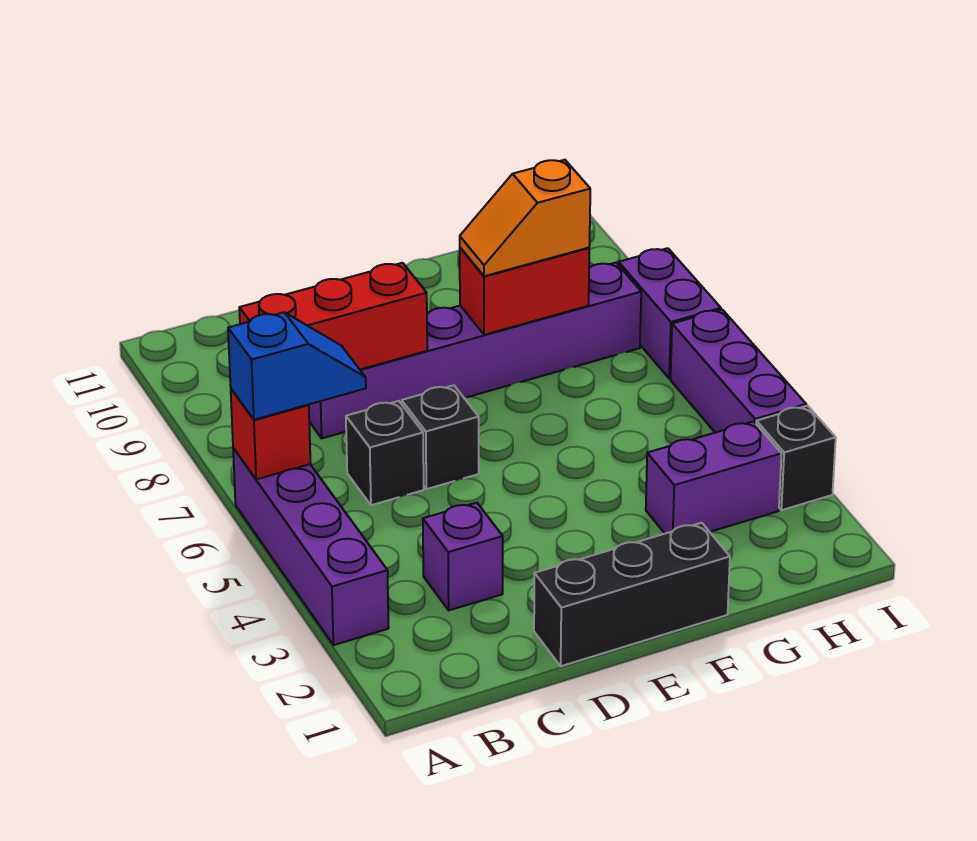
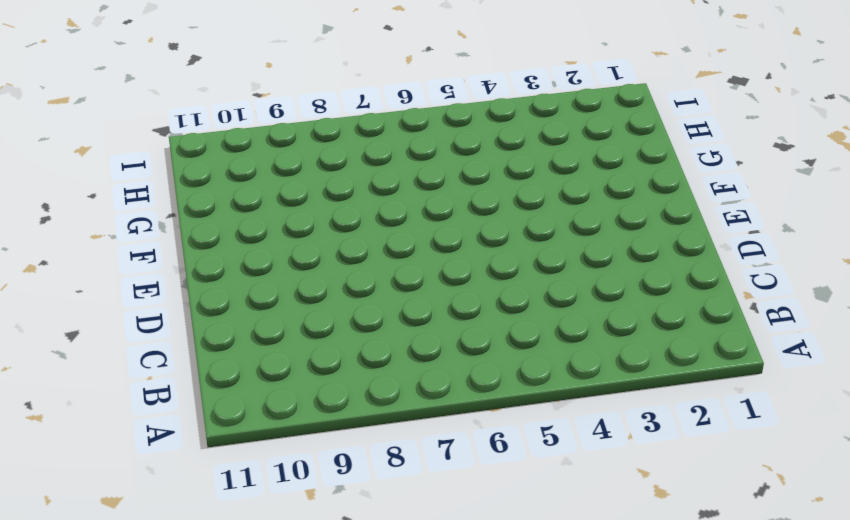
none -> purple 1x4 brick [233,448,389,645]
none -> purple 1x1 brick [423,503,503,610]
none -> black 1x1 brick [346,401,424,505]

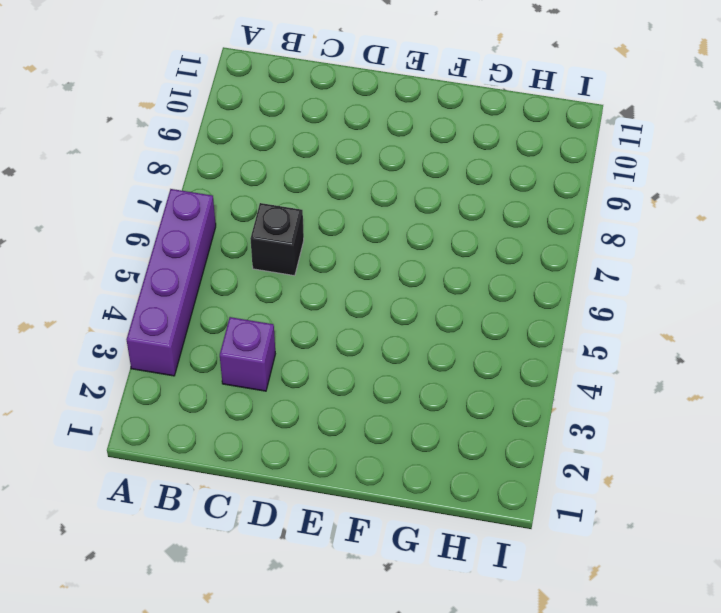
none -> purple 1x6 brick [309,263,641,438]
none -> black 1x3 brick [534,523,730,666]
none -> black 1x1 brick [402,385,479,489]

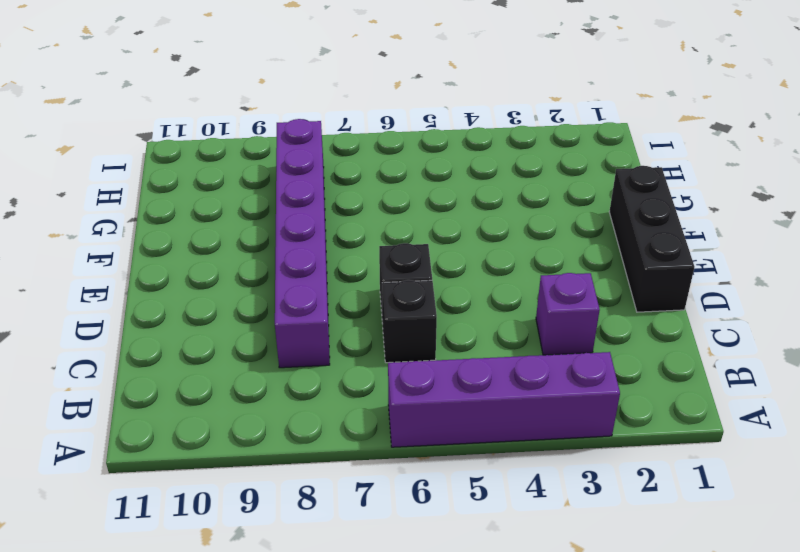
none -> purple 1x2 brick [646,421,782,533]
none -> black 1x1 brick [756,406,836,510]
none -> purple 1x3 brick [671,310,806,433]

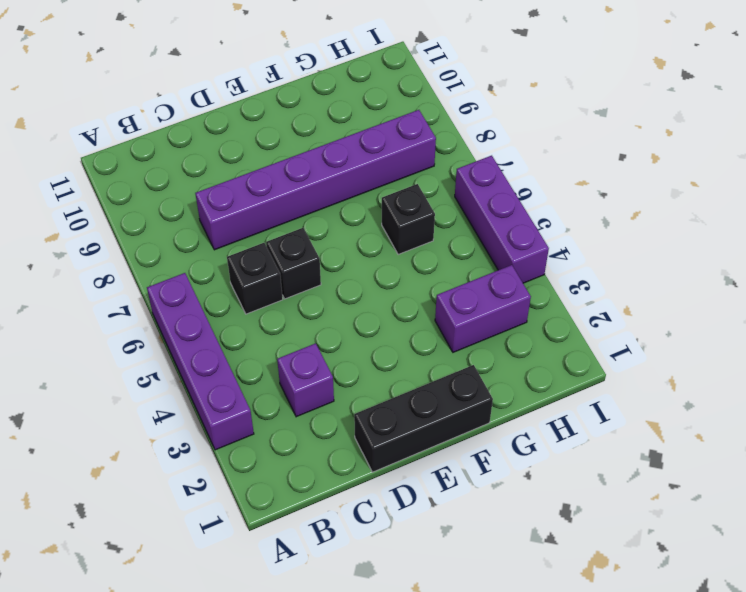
black 1x1 brick [382,184,435,255] -> black 1x1 brick moved to [756,406,836,510]
none -> purple 1x2 brick [619,248,721,379]
none -> red 1x1 brick [231,389,311,479]
none -> red 1x3 brick [239,263,427,369]

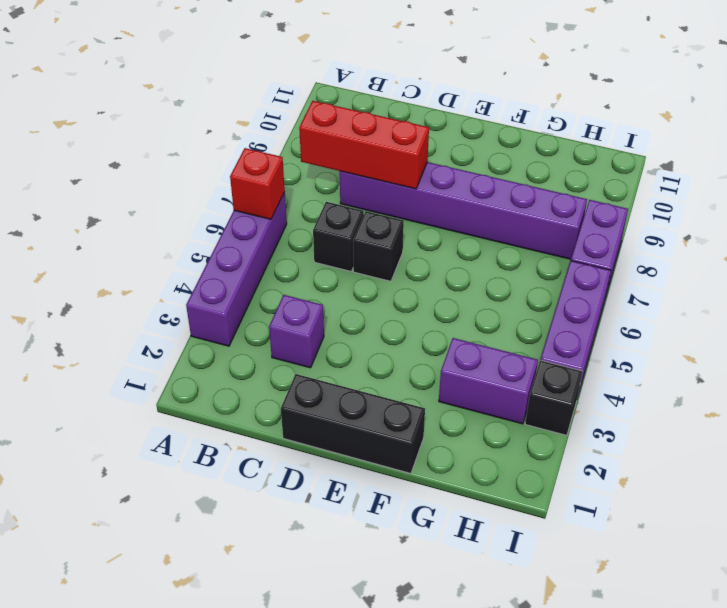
none -> red 1x2 brick [460,248,589,335]
none -> blue 1x2 slope [228,312,366,420]
none -> orange 1x2 slope [460,160,590,276]

